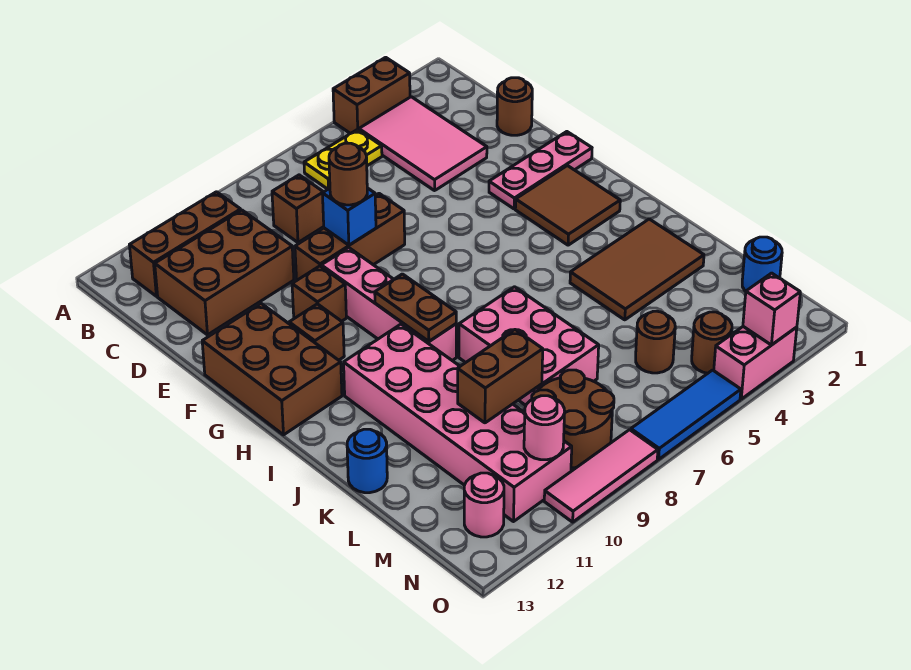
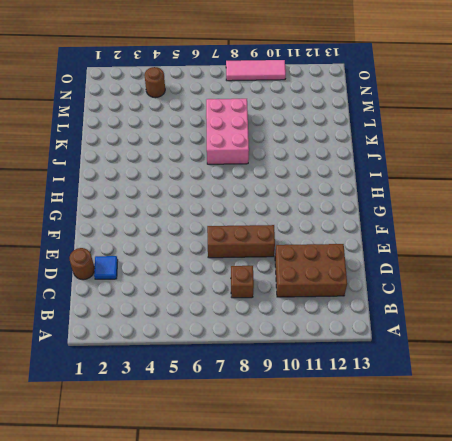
blue 1x1 tile [94,256,118,279] -> none
none -> brown 1x2 brick [333,57,410,134]
none -> pink 2x3 tile [359,97,487,191]
none -> yellow 1x2 plate [304,129,382,189]
none -> brown 1x3 brick [130,192,241,296]

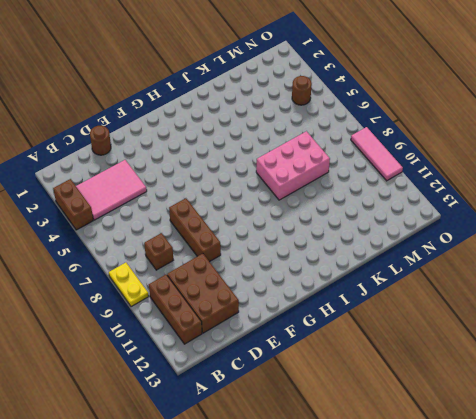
yellow 1x2 plate [109,263,149,307] -> yellow 1x2 plate moved to [304,129,382,189]
none -> pink 1x3 plate [489,132,592,209]
none -> pink 1x4 brick [321,248,456,361]
none -> brown 1x1 brick [292,266,346,321]
none -> brown 2x3 brick [202,304,342,435]

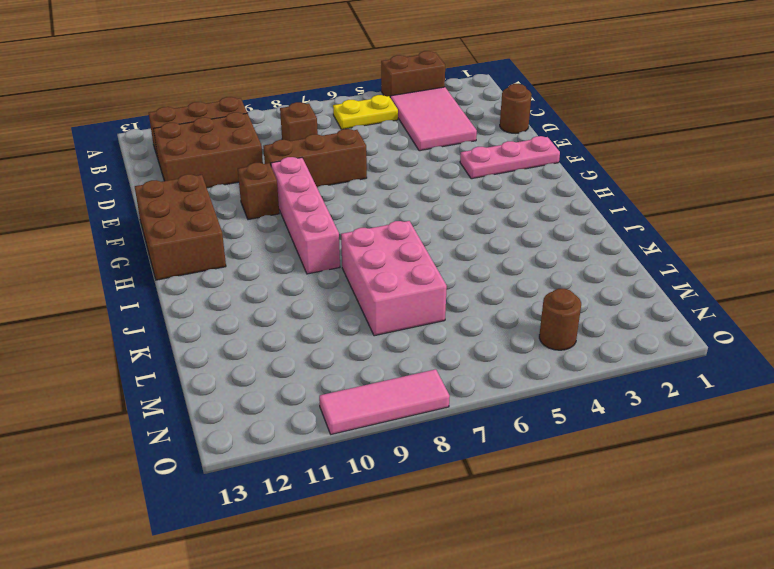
none -> brown 2x2 tile [515,166,620,245]
none -> brown 1x1 brick [289,304,344,360]
none -> pink 2x6 brick [344,324,572,522]
none -> brown 2x3 tile [570,219,704,320]

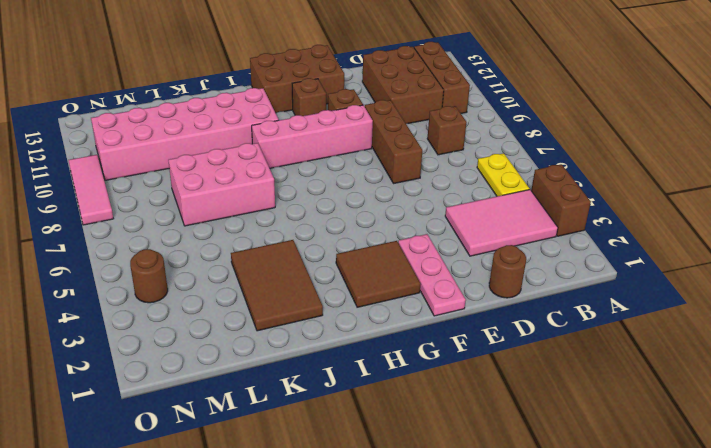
none -> blue 1x1 round brick [347,429,387,493]
none -> blue 1x1 round brick [742,237,782,291]
none -> brown 1x1 round brick [636,311,675,373]
none -> brown 2x2 round brick [532,370,614,468]

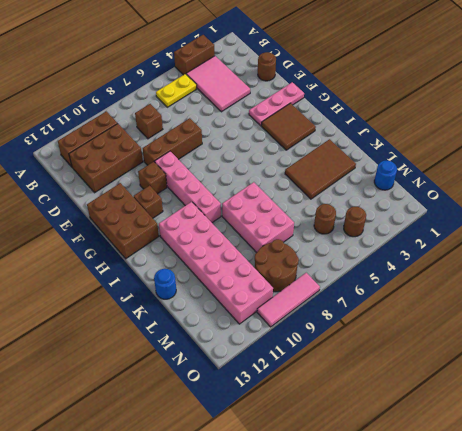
none -> pink 1x1 round brick [464,473,504,537]
none -> pink 1x2 brick [714,327,797,399]
none -> blue 1x3 tile [631,370,741,459]
none -> blue 1x1 brick [322,188,376,245]

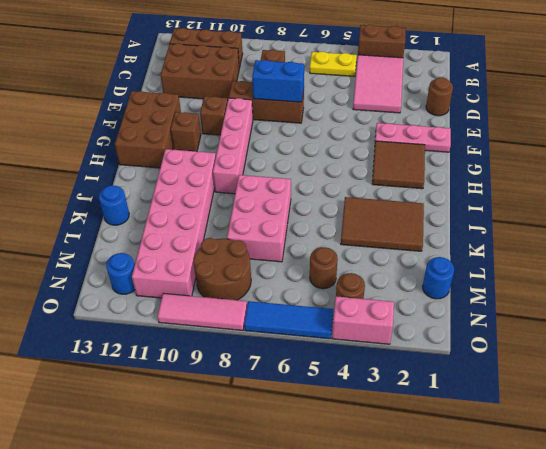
blue 1x2 brick [252,60,304,102] -> blue 1x1 brick [322,188,376,245]
blue 1x1 round brick [106,253,135,294] -> pink 1x1 round brick [464,473,504,537]
none -> brown 1x2 plate [375,274,456,341]
none -> brown 1x2 brick [458,330,543,423]
none -> pink 1x1 round brick [524,396,565,460]
none -> pink 1x1 brick [743,273,800,345]

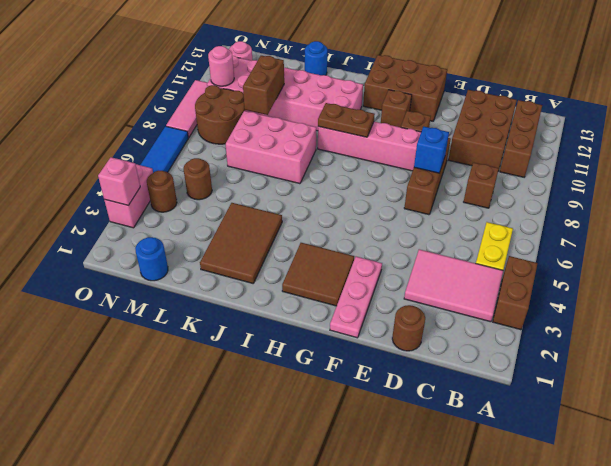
none -> brown 1x1 round brick [329,143,367,205]

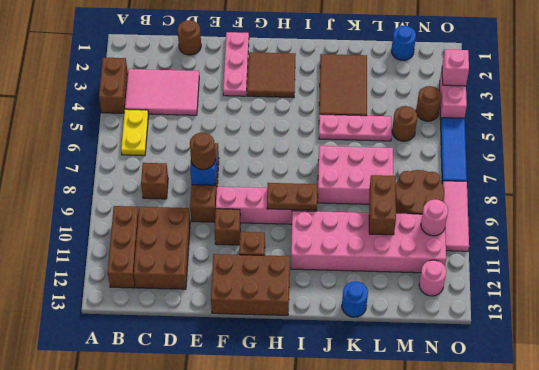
pink 1x3 plate [319,114,392,141] -> none

